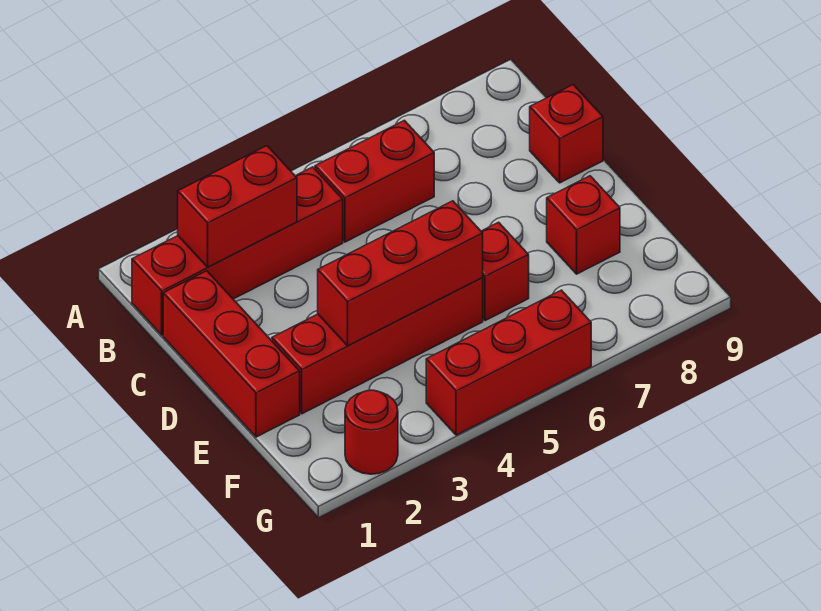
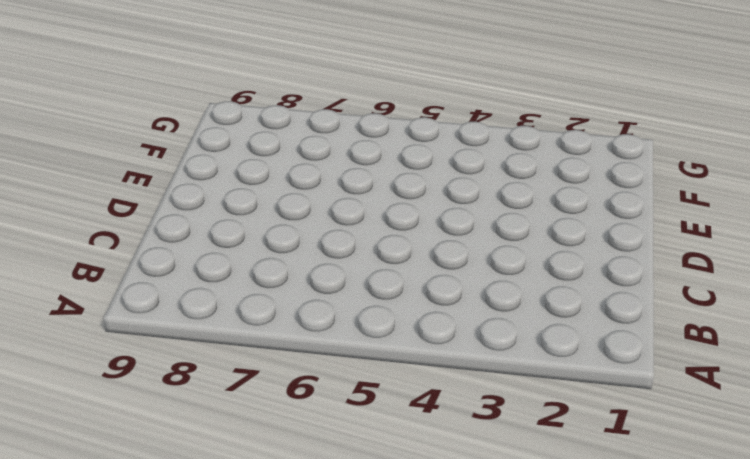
none -> red 1x4 brick [132,167,343,335]
none -> red 1x2 brick [315,120,434,242]

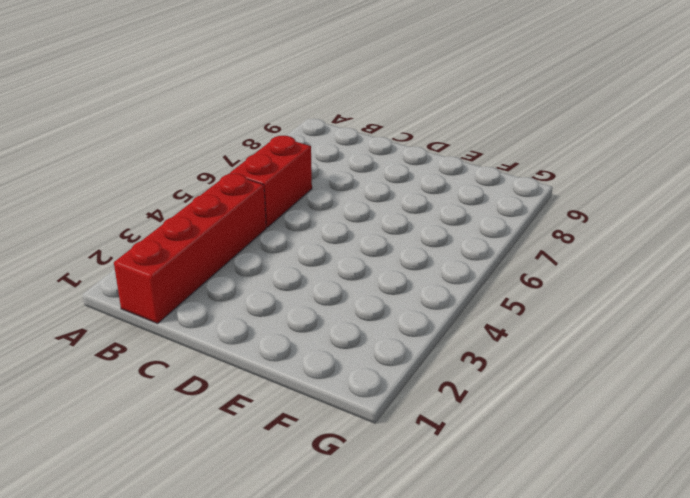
none -> red 1x3 brick [163,271,300,437]
none -> red 1x1 brick [530,85,603,183]

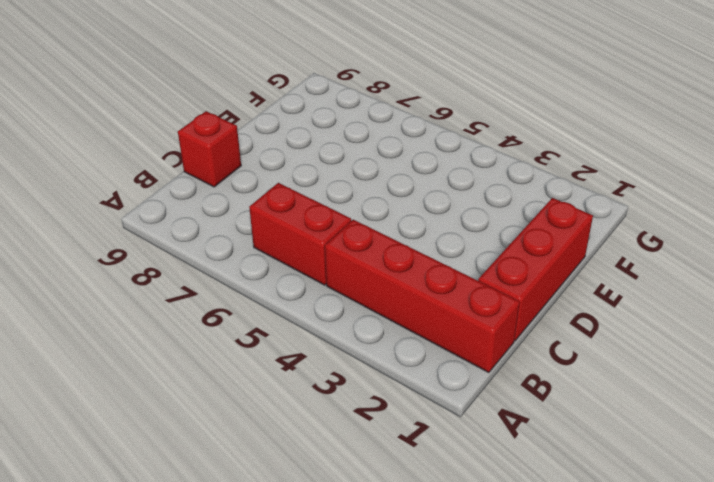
none -> red 1x4 brick [272,277,483,414]
none -> red 1x1 brick [481,222,529,321]

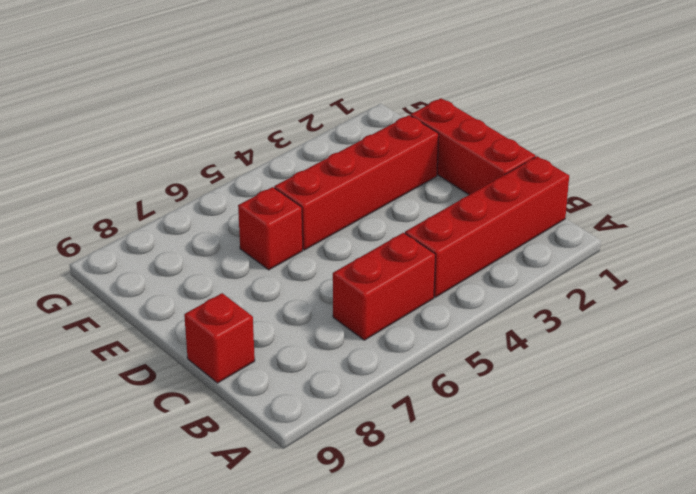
none -> red 1x1 brick [547,176,620,274]
none -> red 1x1 round brick [345,390,398,474]

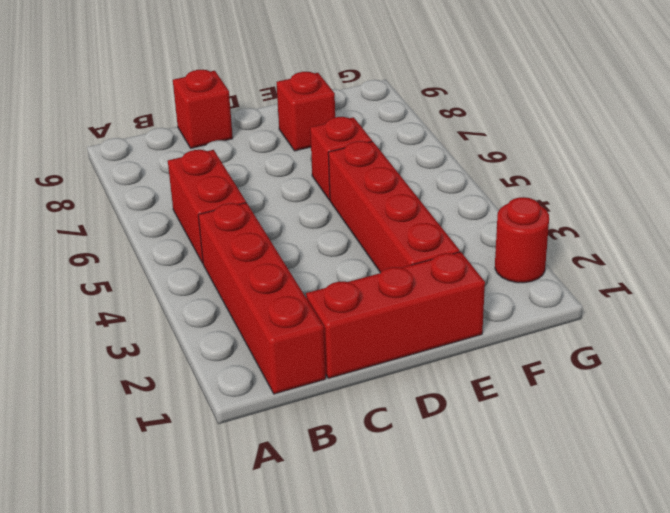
none -> red 1x3 brick [426,290,591,435]
none -> red 1x2 brick [178,146,297,267]

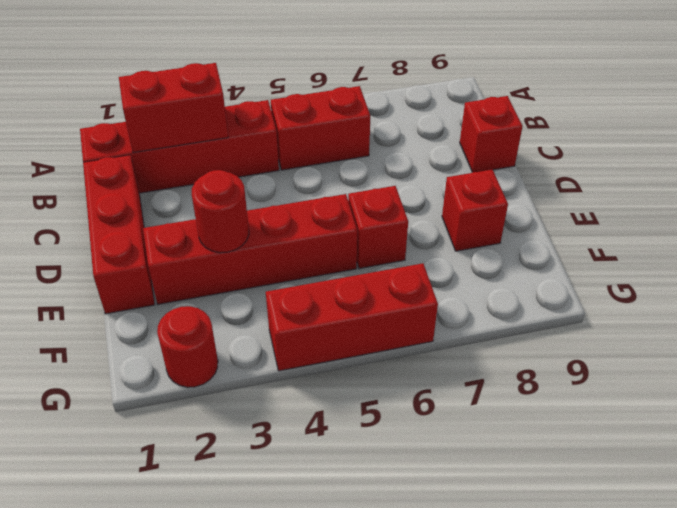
red 1x1 round brick [192,170,249,253] -> red 1x3 brick [318,201,483,346]

